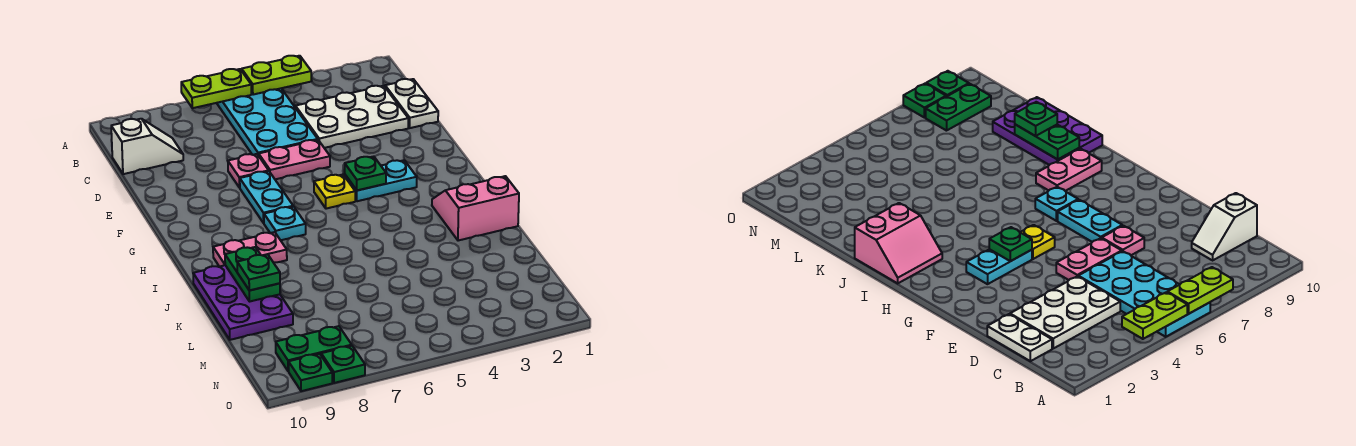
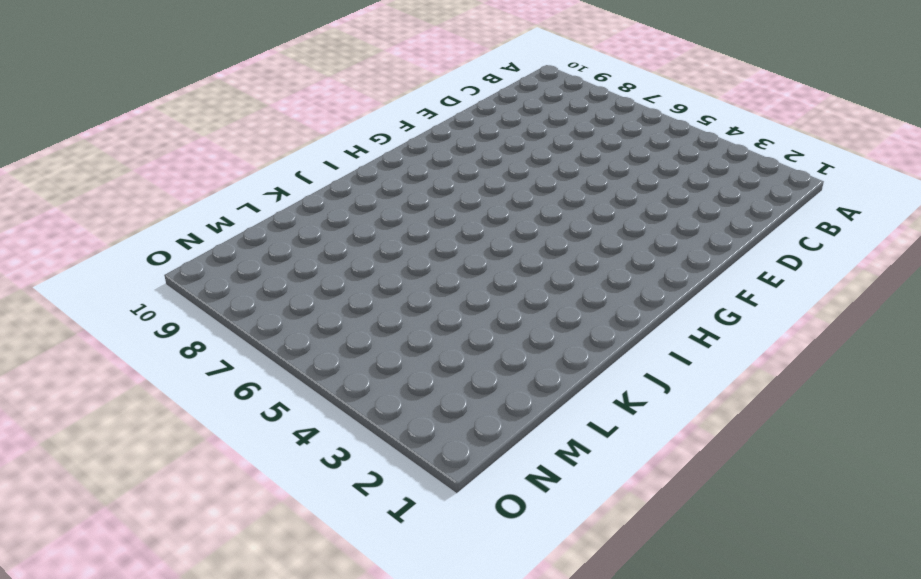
none -> cyan 2x4 plate [217,88,318,156]
none -> white 1x2 plate [385,79,438,128]
none -> white 2x3 plate [295,86,408,148]

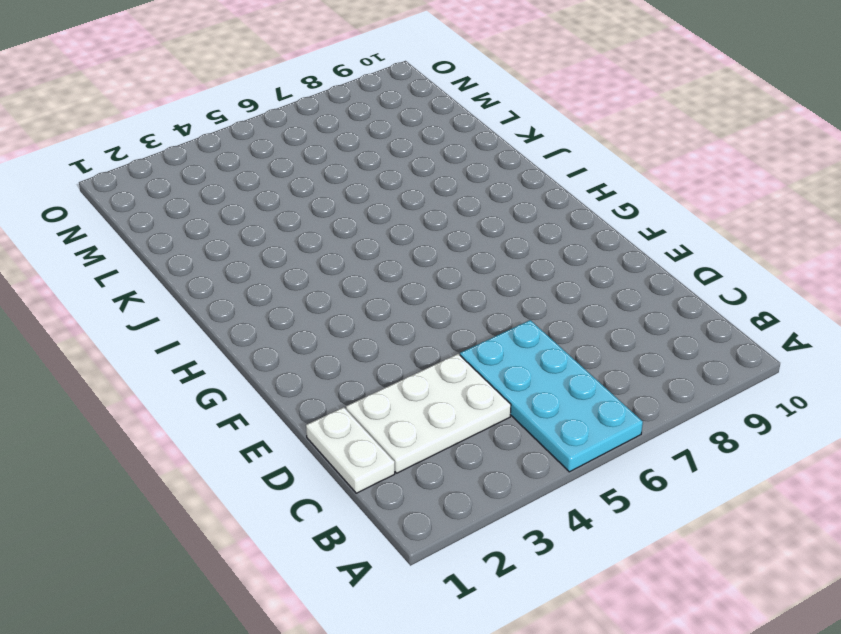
none -> white 1x2 slope [111,119,183,174]
none -> pink 1x2 plate [259,140,330,179]
none -> pink 1x1 plate [228,154,269,188]

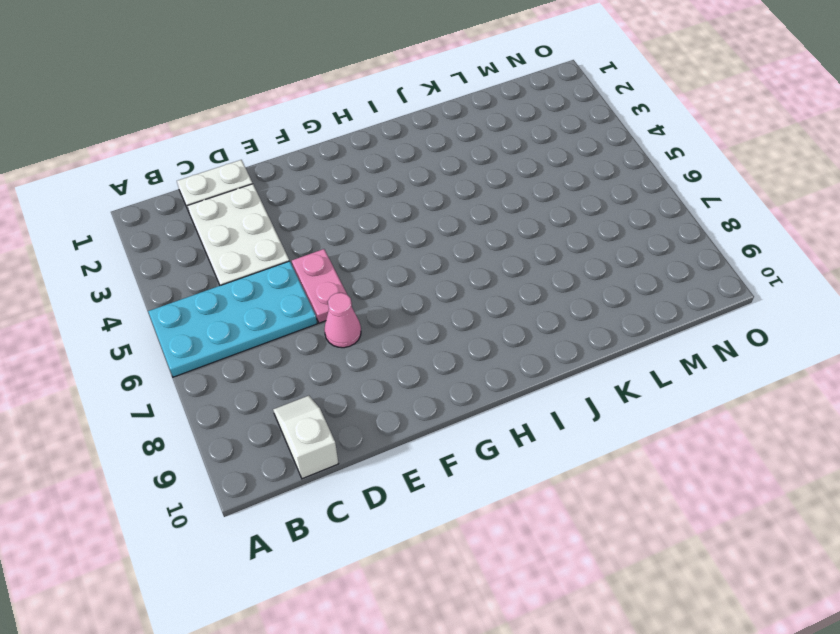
pink 1x1 cone [324,293,361,348] -> pink 1x1 plate [228,154,269,188]
none -> cyan 1x2 plate [240,171,293,223]
none -> cyan 1x2 plate [345,160,417,201]
none -> yellow 1x1 plate [314,175,355,209]

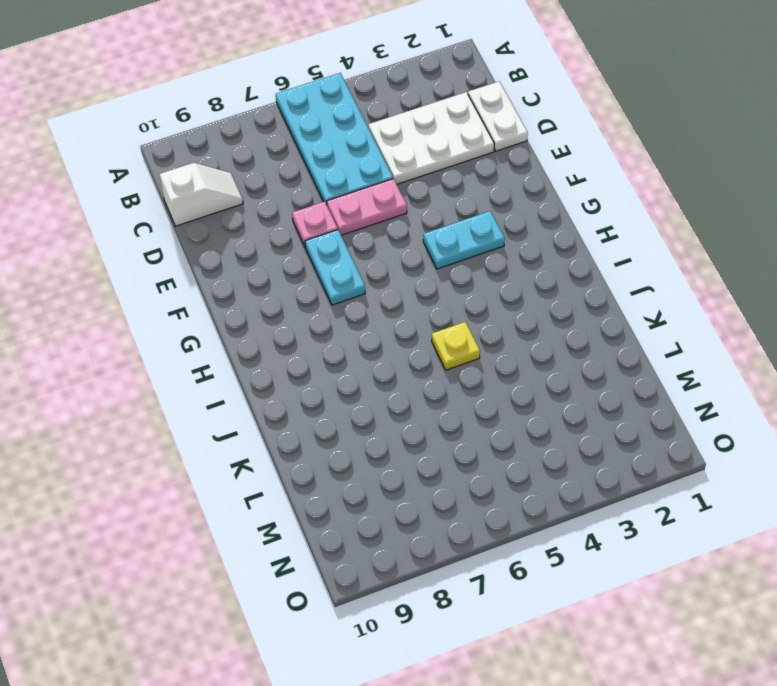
yellow 1x1 plate [432,322,480,370] -> yellow 1x1 plate moved to [314,175,355,209]
none -> cyan 1x1 plate [264,207,306,240]
none -> pink 2x2 slope [432,176,519,241]
none -> pink 1x2 plate [213,232,287,267]

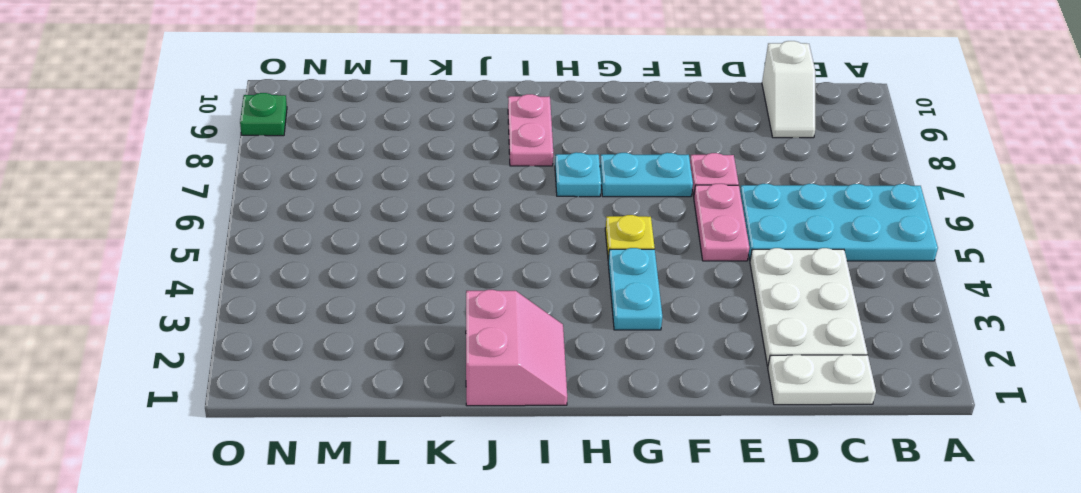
none -> purple 2x3 plate [193,265,293,340]
none -> green 1x2 plate [276,326,352,371]
none -> green 1x1 plate [321,346,365,383]

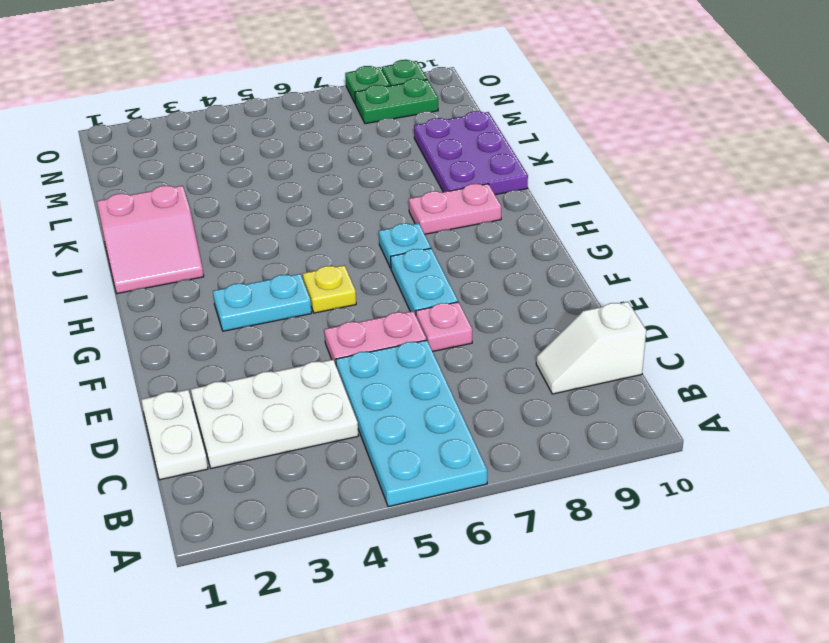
none -> lime 1x2 plate [242,56,311,95]
none -> lime 1x2 plate [181,69,251,108]
none -> green 1x1 plate [345,156,386,190]

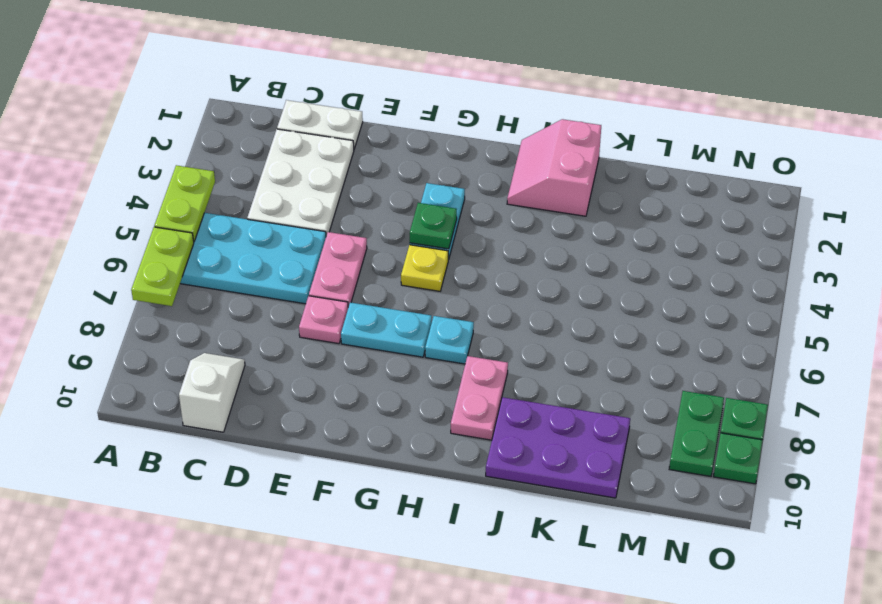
none -> green 1x2 plate [225,247,280,302]
none -> green 1x1 plate [237,254,280,290]

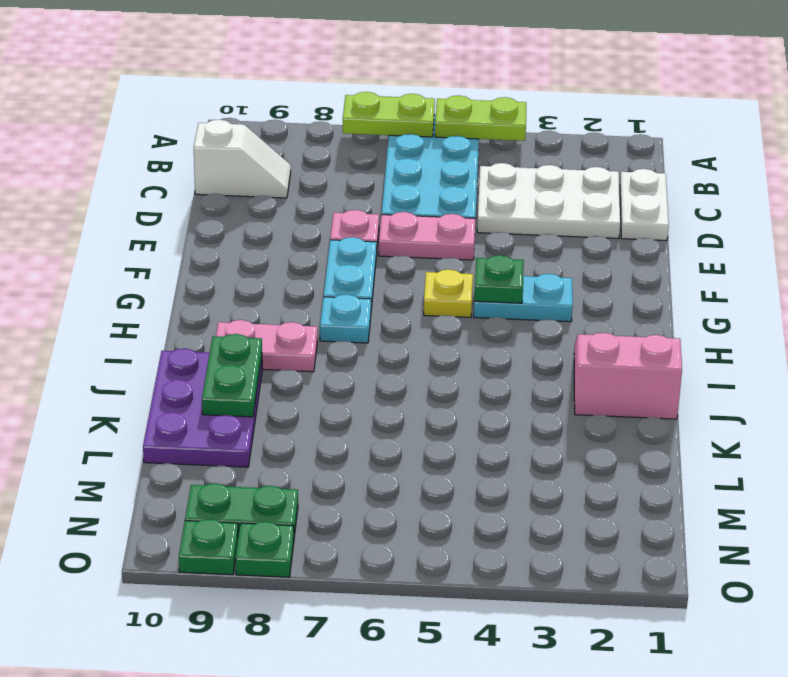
none -> green 1x1 plate [237,254,280,290]

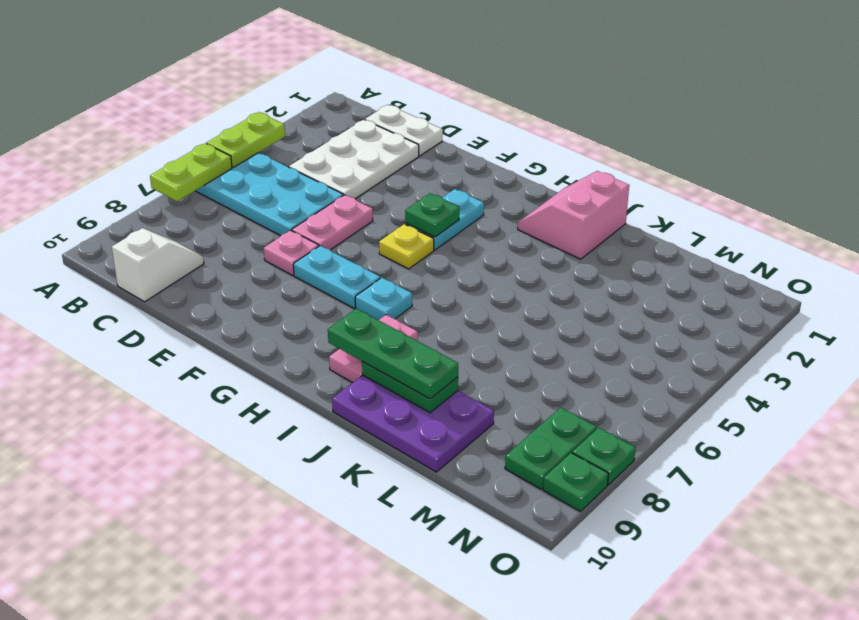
green 1x3 plate [328,309,458,399] -> green 1x1 plate [237,254,280,290]

